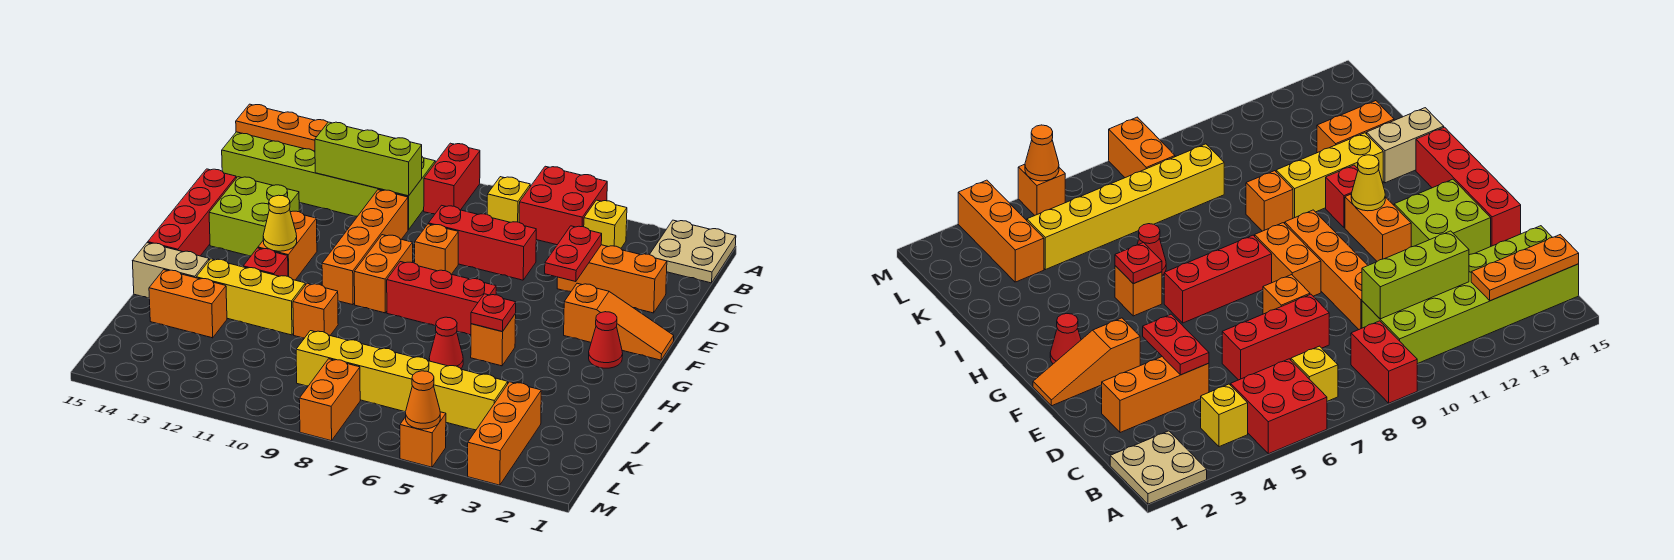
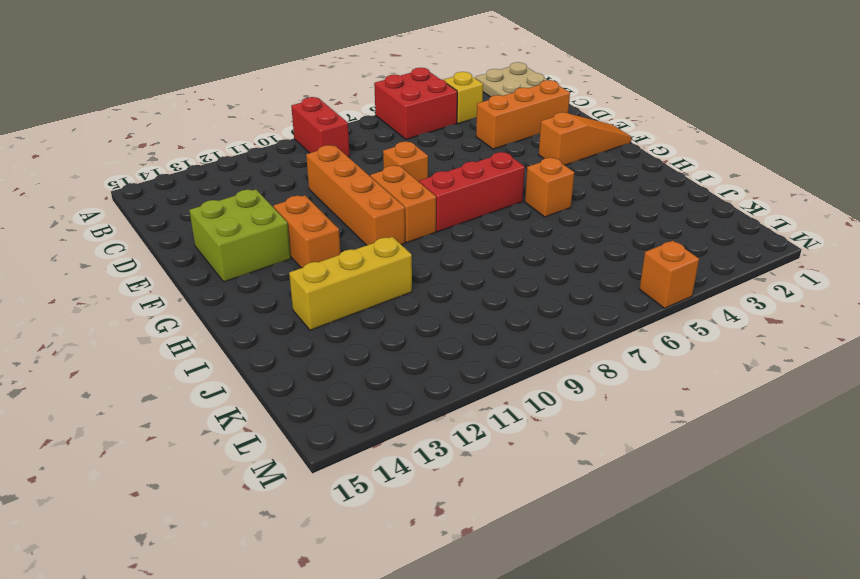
none -> yellow 1x1 brick [487,177,530,222]
none -> lime 2x6 brick [222,132,435,230]
none -> red 1x3 brick [428,205,536,280]
none -> red 1x4 brick [148,169,236,256]

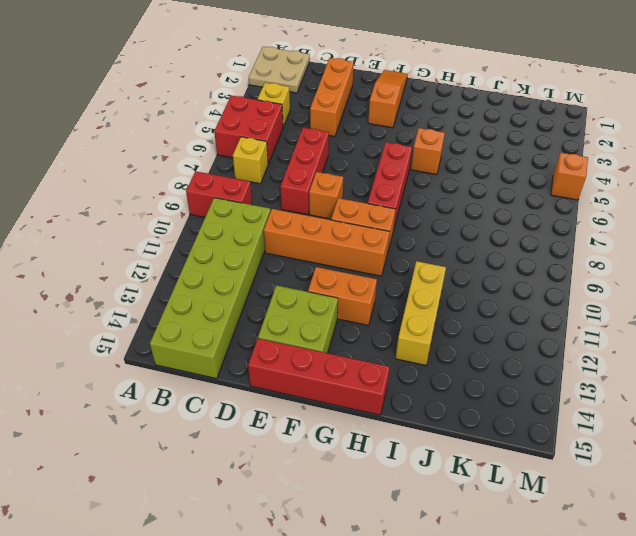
none -> red 1x1 cone [589,312,623,368]
none -> red 1x1 brick [243,248,288,276]
none -> red 1x1 cone [429,317,463,368]
none -> orange 1x1 brick [293,283,338,338]

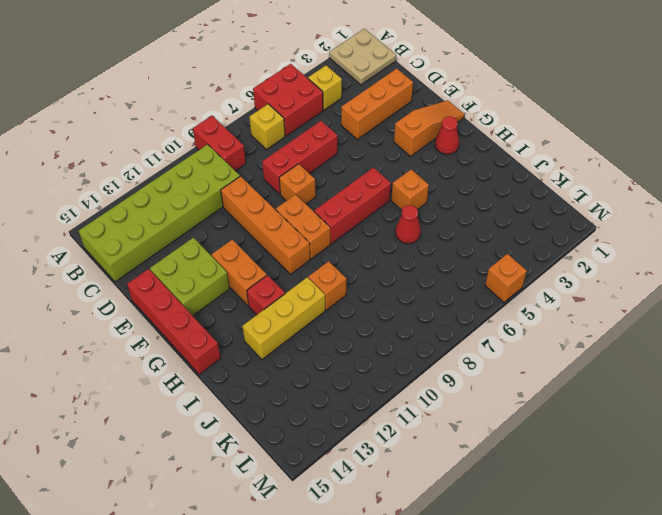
none -> tan 1x2 brick [133,243,209,298]
none -> orange 1x2 brick [149,270,227,338]
none -> orange 1x3 brick [468,382,541,485]
none -> yellow 1x6 brick [296,331,508,430]

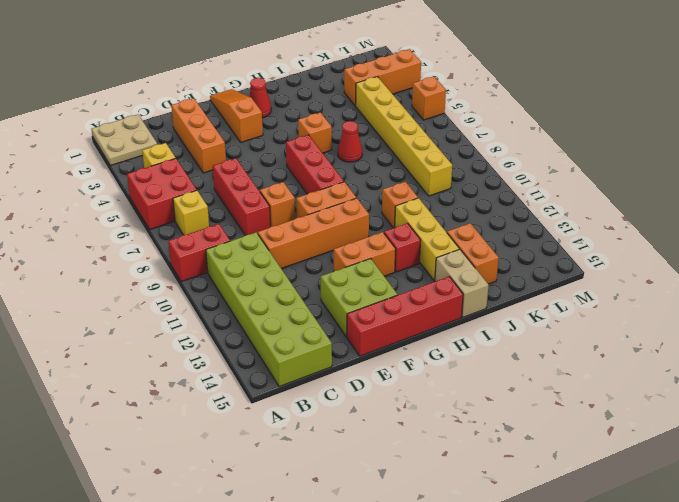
none -> orange 1x2 brick [299,359,360,441]
none -> orange 1x3 plate [236,104,328,151]
none -> lime 1x3 brick [315,122,422,196]
none -> red 1x2 plate [545,226,602,282]

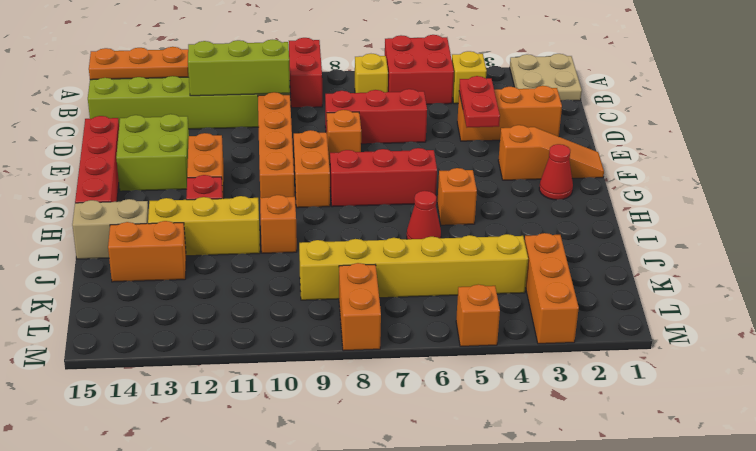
none -> yellow 1x1 cone [263,195,297,251]
none -> red 1x1 plate [471,294,516,332]
none -> orange 1x1 cone [406,371,440,429]

